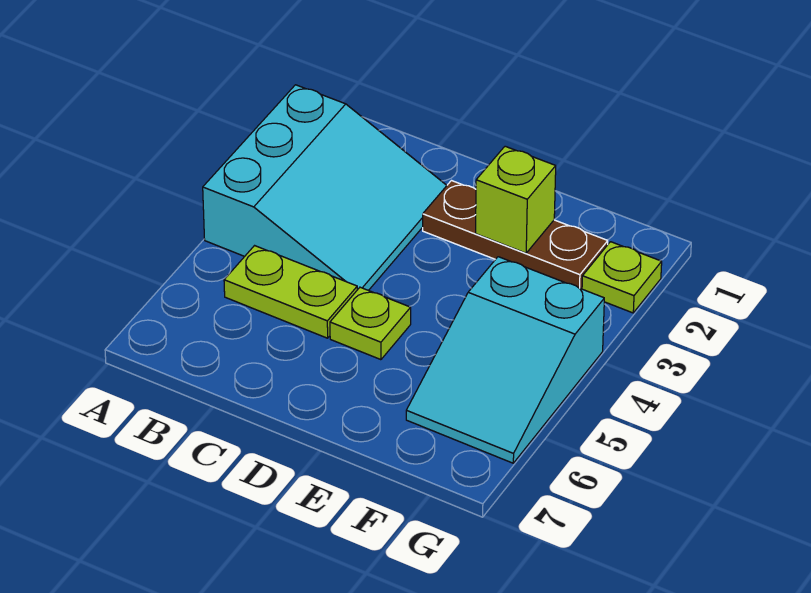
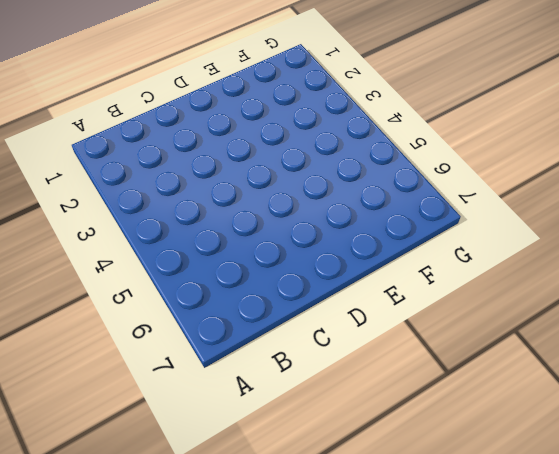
none -> cyan 3x3 slope [203,85,447,291]
none -> lime 1x2 plate [224,246,357,338]

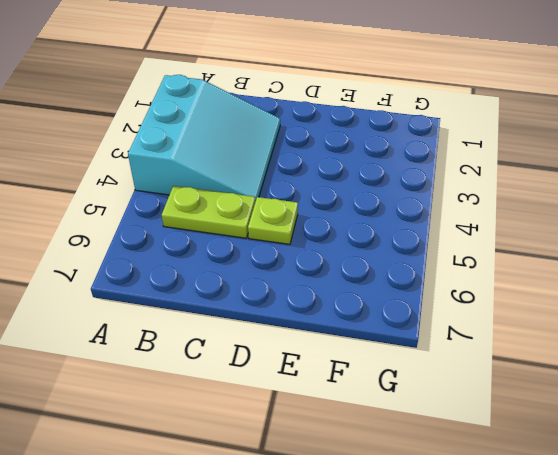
none -> brown 1x3 plate [423,181,608,289]
none -> cyan 2x3 slope [406,257,604,463]

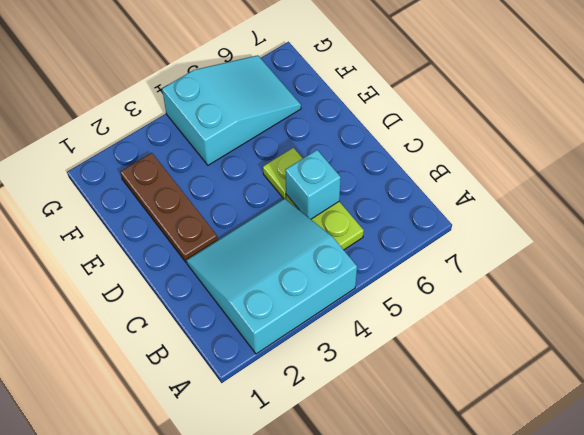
cyan 1x1 brick [285,150,341,219] -> none
none -> lime 1x1 plate [582,242,662,313]
none -> lime 1x1 brick [476,146,556,253]

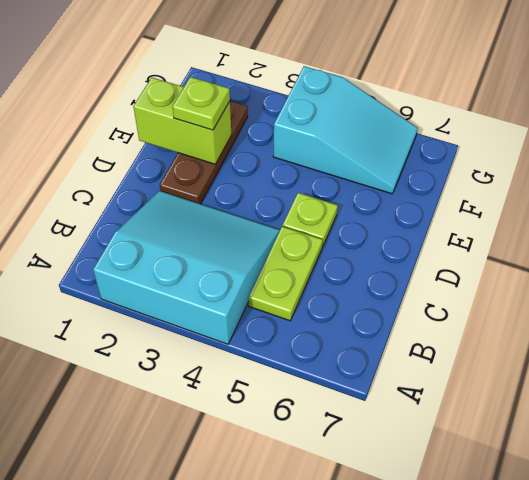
lime 1x2 brick [133,78,231,164] -> lime 1x1 brick [476,146,556,253]
lime 1x1 plate [172,77,230,130] -> lime 1x1 plate moved to [582,242,662,313]

